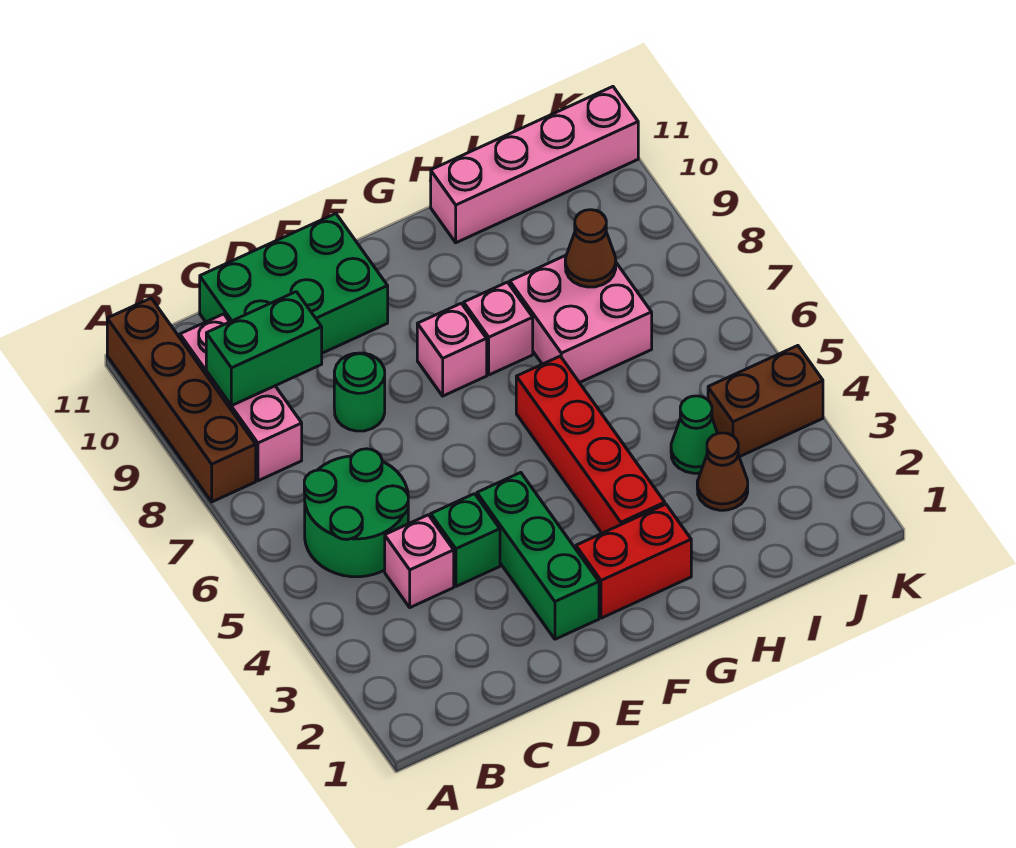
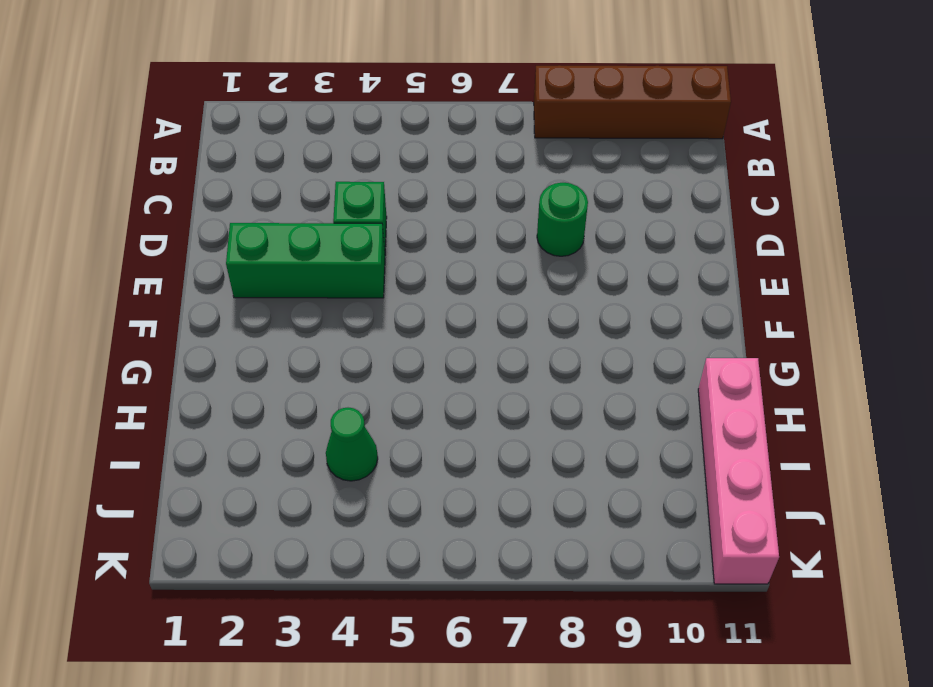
none -> green 2x2 round brick [304,449,408,577]
none -> pink 1x3 brick [180,314,302,481]
none -> pink 1x1 brick [385,515,454,607]

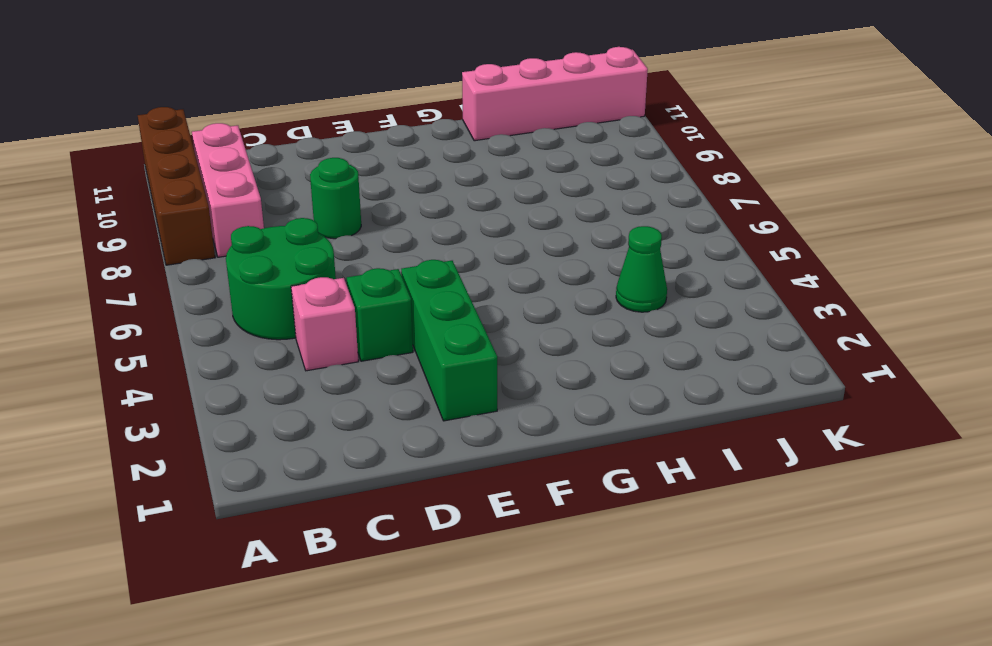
none -> green 2x3 brick [200,214,388,353]
none -> red 1x2 brick [576,504,691,618]
none -> pink 1x1 brick [417,303,487,396]

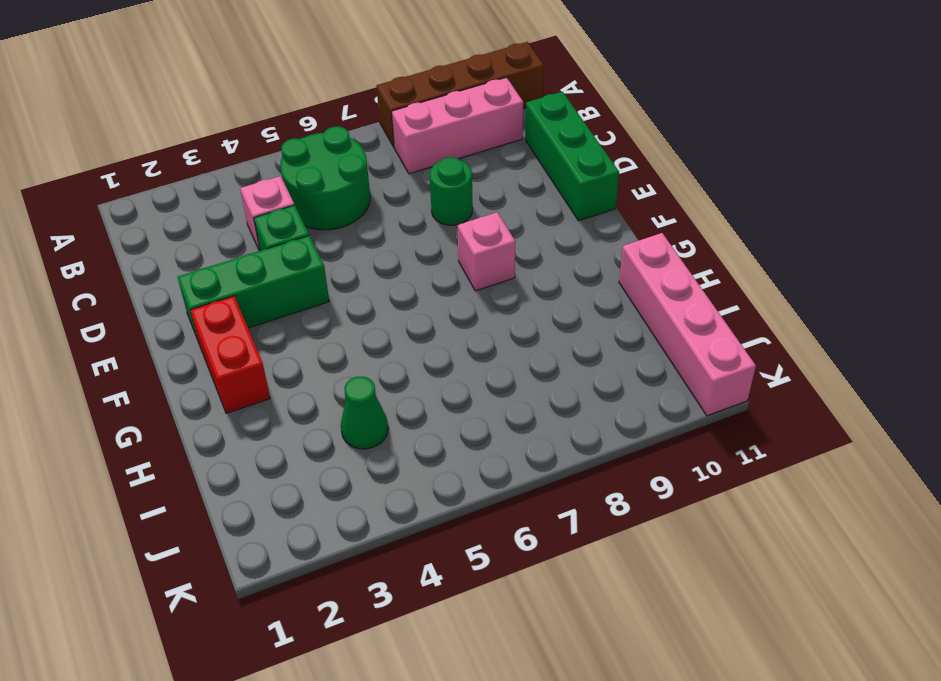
green 1x3 brick [525,92,619,221] -> green 2x3 brick [200,214,388,353]
none -> red 1x4 brick [516,356,665,533]
none -> pink 1x1 brick [464,282,533,375]
none -> pink 2x2 brick [510,255,652,383]

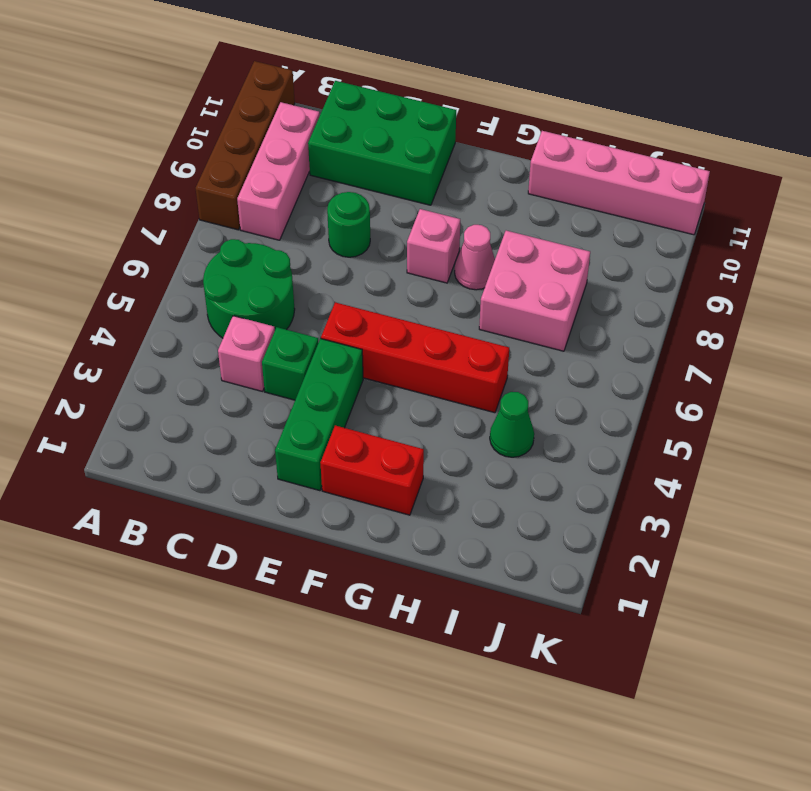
red 1x4 brick [321,302,509,413] -> red 1x4 brick turned to [516,356,665,533]
pink 1x1 cone [455,225,495,290] -> pink 1x1 brick [464,282,533,375]
none -> brown 1x1 cone [697,433,748,510]
none -> brown 1x2 brick [708,346,823,457]
none -> green 1x2 brick [206,292,322,406]

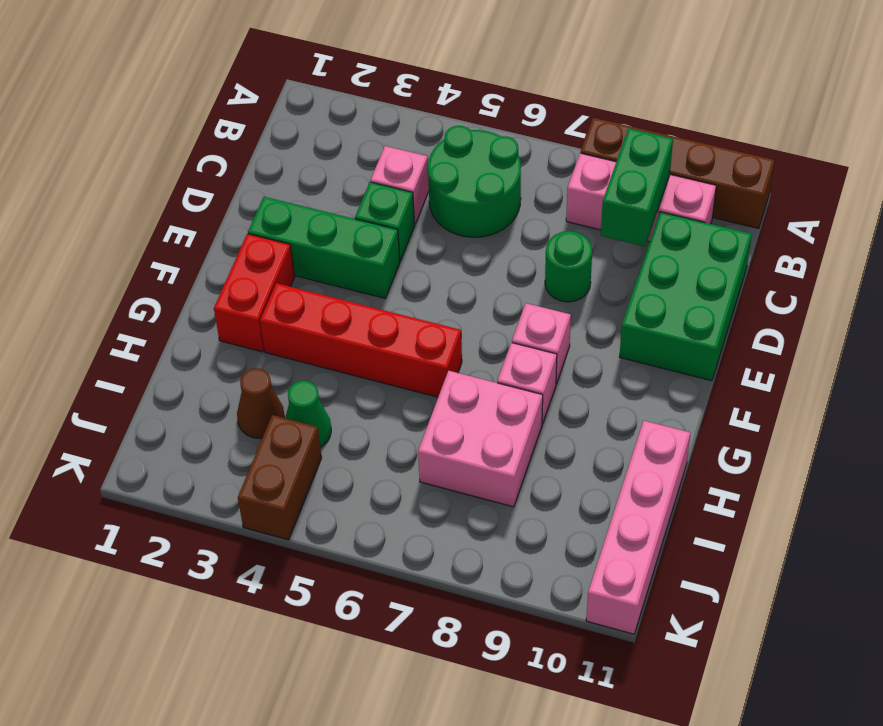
none -> brown 1x1 cone [565,210,616,287]

